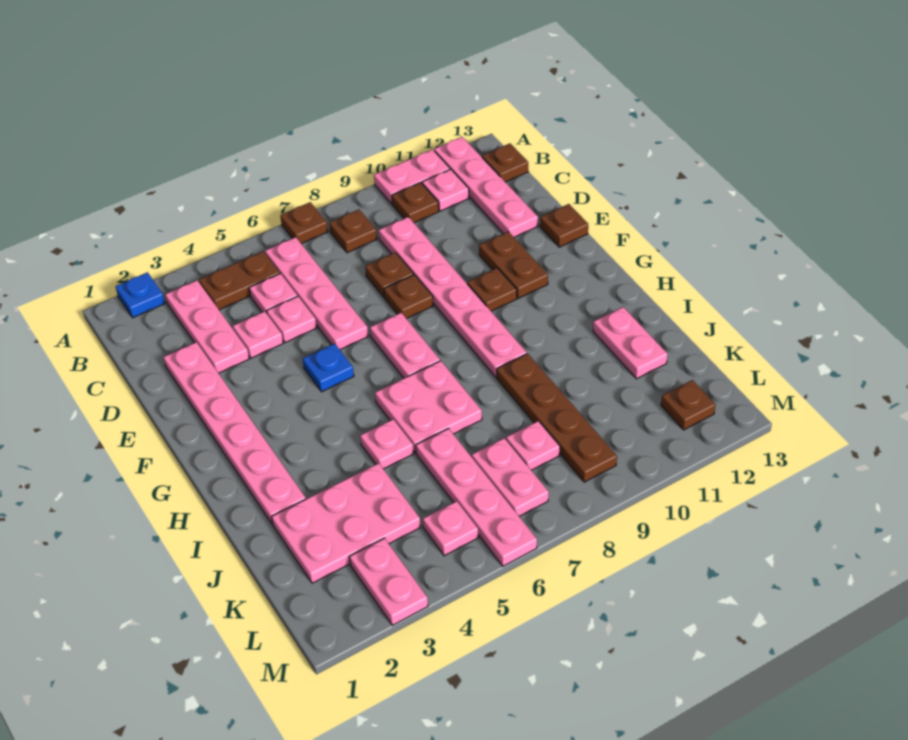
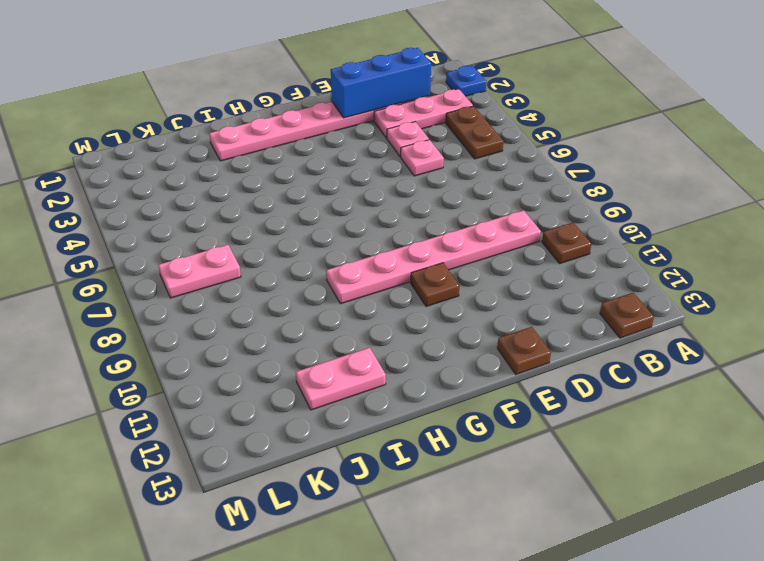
blue 1x3 brick [331,48,431,118] -> none
none -> brown 1x1 plate [280,202,328,244]
none -> pink 1x2 plate [374,149,450,204]
none -> pink 1x4 plate [434,137,538,237]
none -> pink 1x4 plate [265,237,368,350]

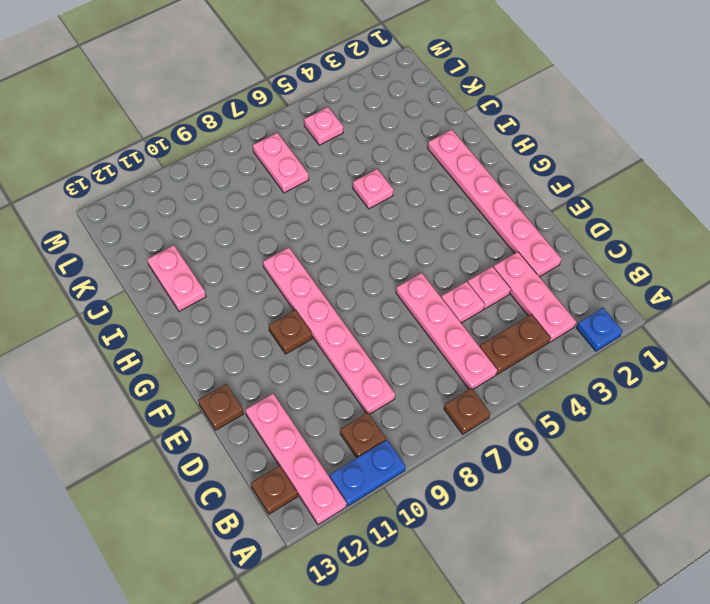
blue 1x2 plate [330,440,406,506] -> pink 1x2 plate [374,149,450,204]
none -> brown 1x1 plate [329,210,377,253]
none -> pink 1x1 plate [422,169,469,211]
none -> pink 1x1 plate [249,274,297,313]
none -> brown 1x1 plate [365,252,414,297]

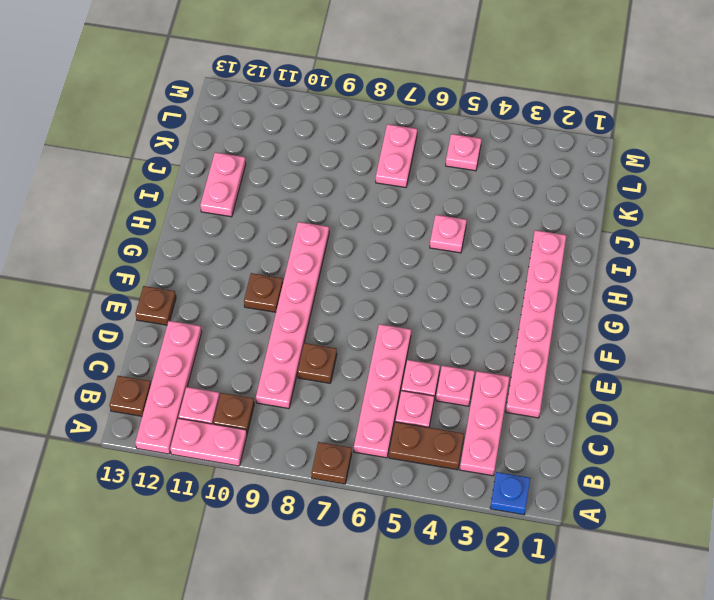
none -> brown 1x1 plate [329,210,377,253]
none -> brown 1x1 plate [384,275,433,319]
none -> brown 1x2 plate [479,232,548,298]
none -> blue 1x1 plate [303,344,354,392]

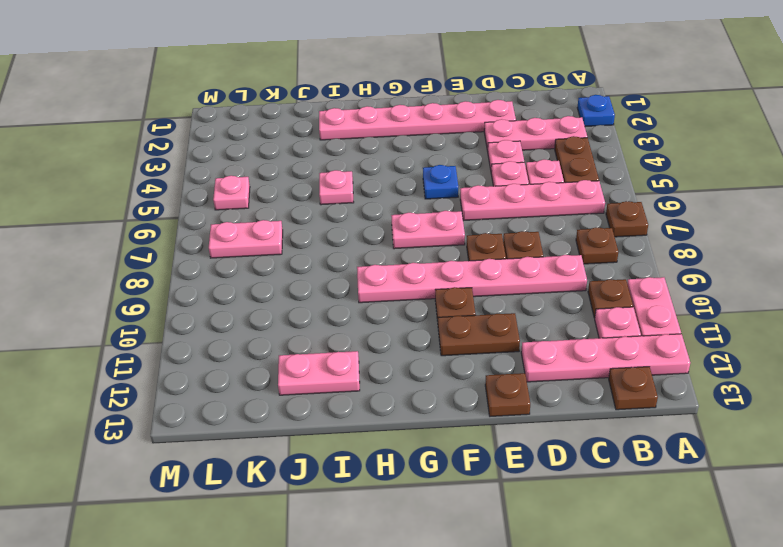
none -> pink 2x2 plate [375,361,482,453]
none -> brown 1x4 plate [497,354,617,482]
none -> pink 2x3 plate [272,463,421,583]
none -> pink 1x4 plate [416,429,537,566]

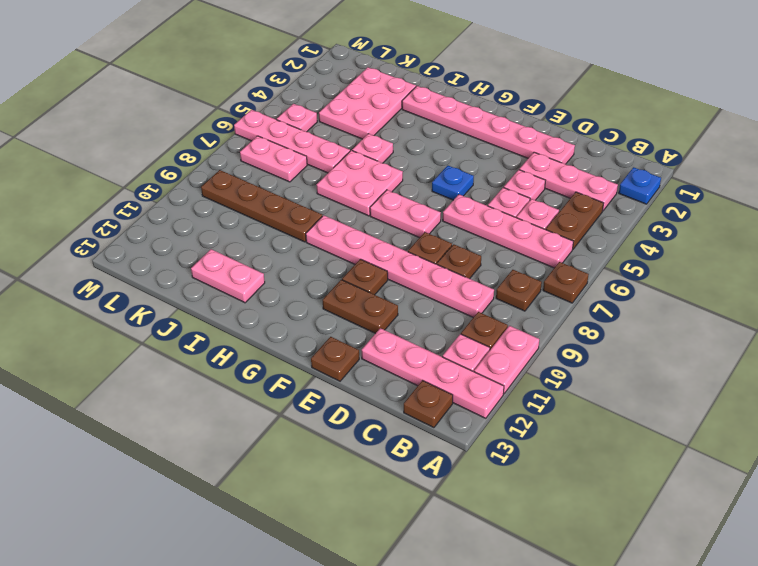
none -> pink 1x1 plate [506,421,560,470]
none -> pink 1x2 plate [349,538,428,625]
none -> brown 1x1 plate [661,380,715,430]

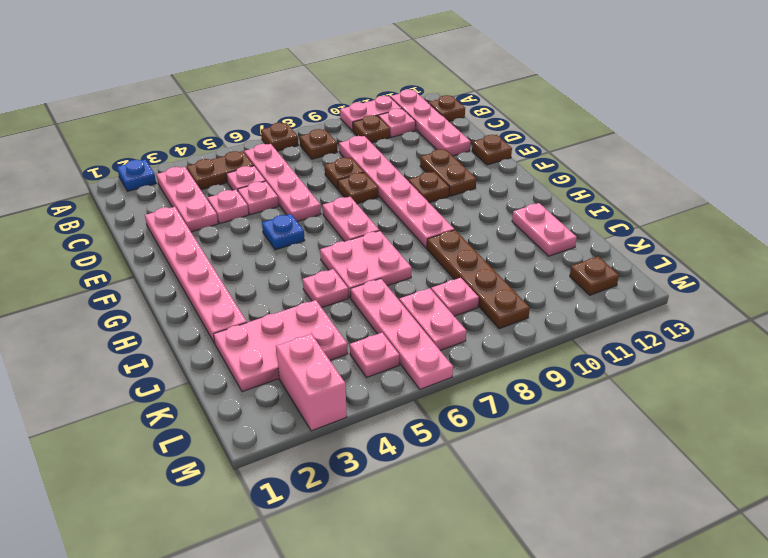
pink 1x2 brick [276,334,347,431] -> pink 1x2 plate [349,538,428,625]

